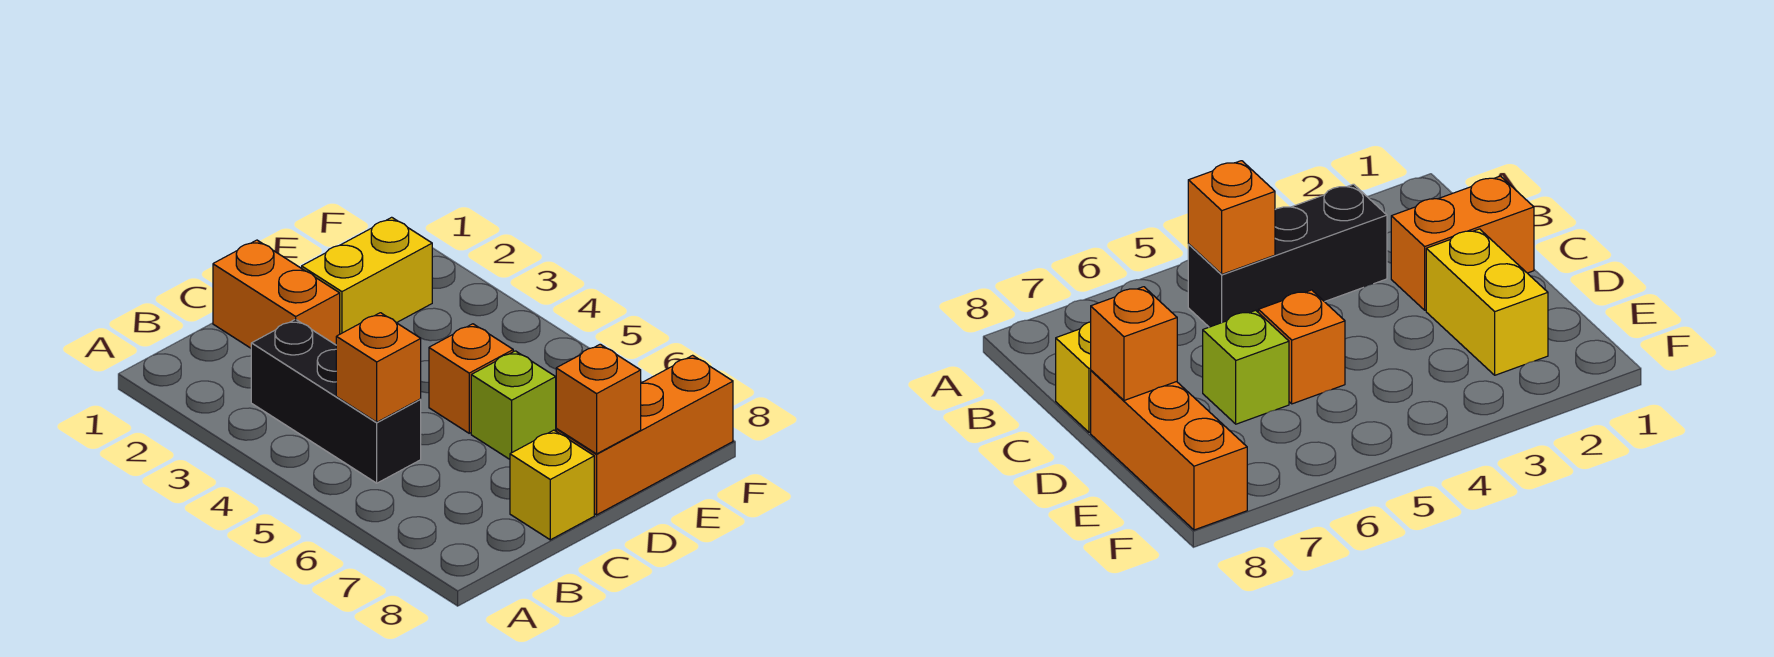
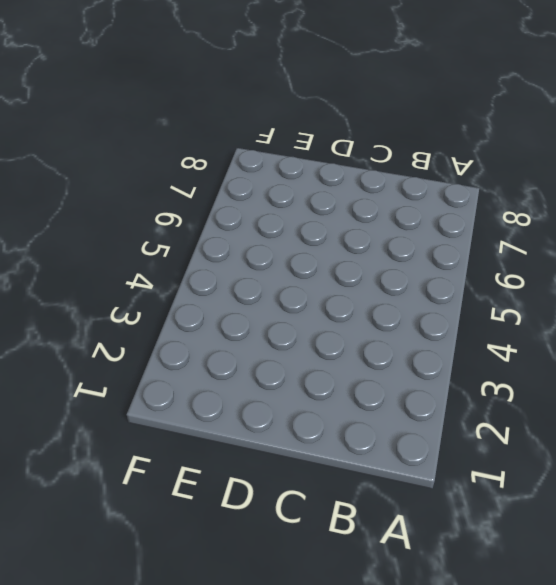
none -> black 1x3 brick [251,319,421,483]
none -> orange 1x2 brick [213,240,340,348]

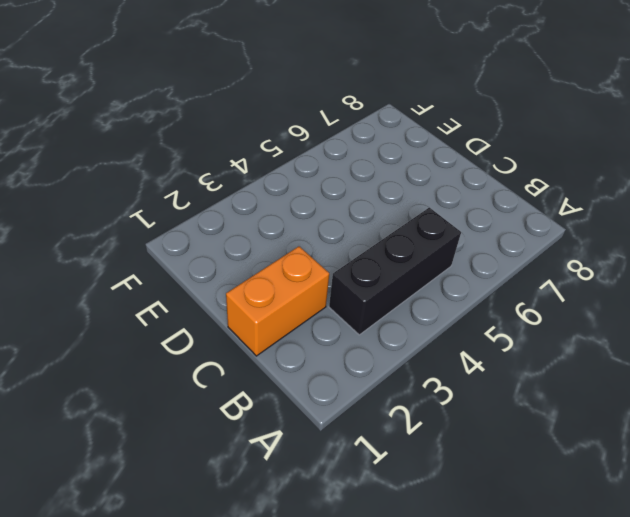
none -> yellow 1x1 brick [510,430,594,540]
none -> yellow 1x2 brick [302,217,432,334]

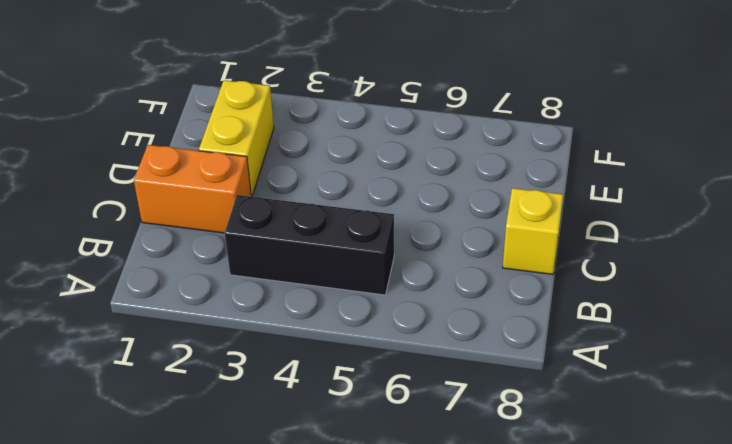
none -> orange 1x1 brick [429,324,513,433]
none -> lime 1x1 brick [471,351,556,459]

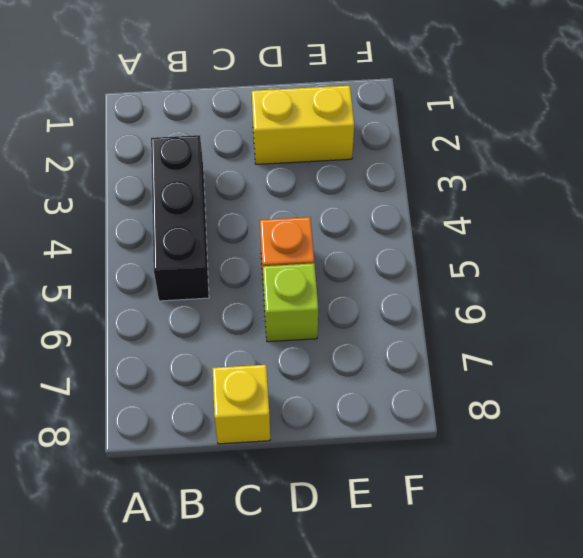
none -> orange 1x2 brick [213,240,340,348]
none -> orange 1x3 brick [556,355,733,515]

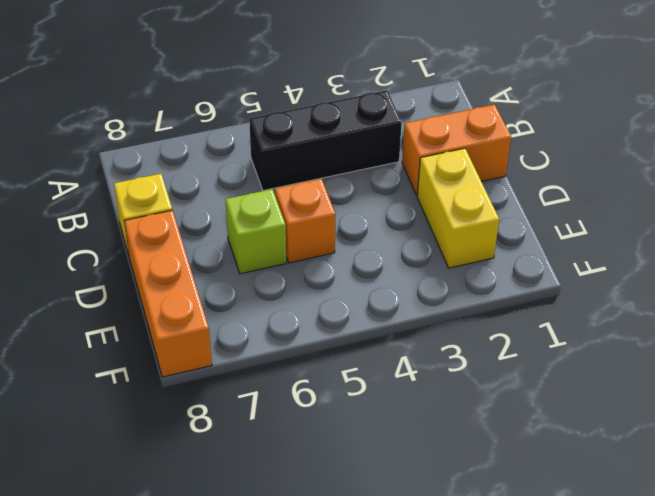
none -> orange 1x1 brick [336,313,421,422]
none -> orange 1x1 brick [556,344,641,454]

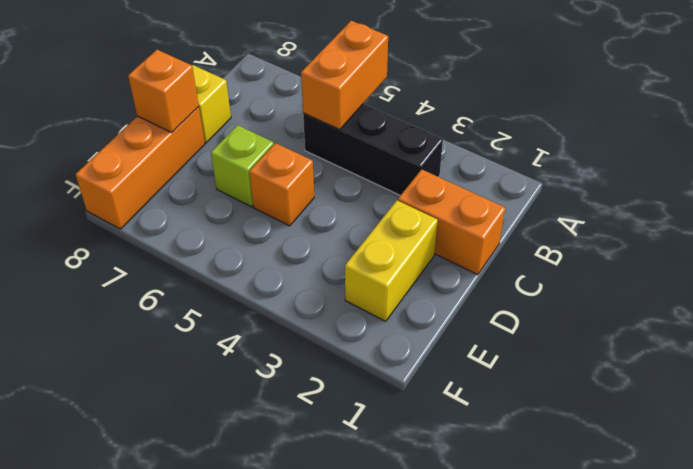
orange 1x2 brick [301,21,388,129] -> orange 1x1 brick [336,313,421,422]

